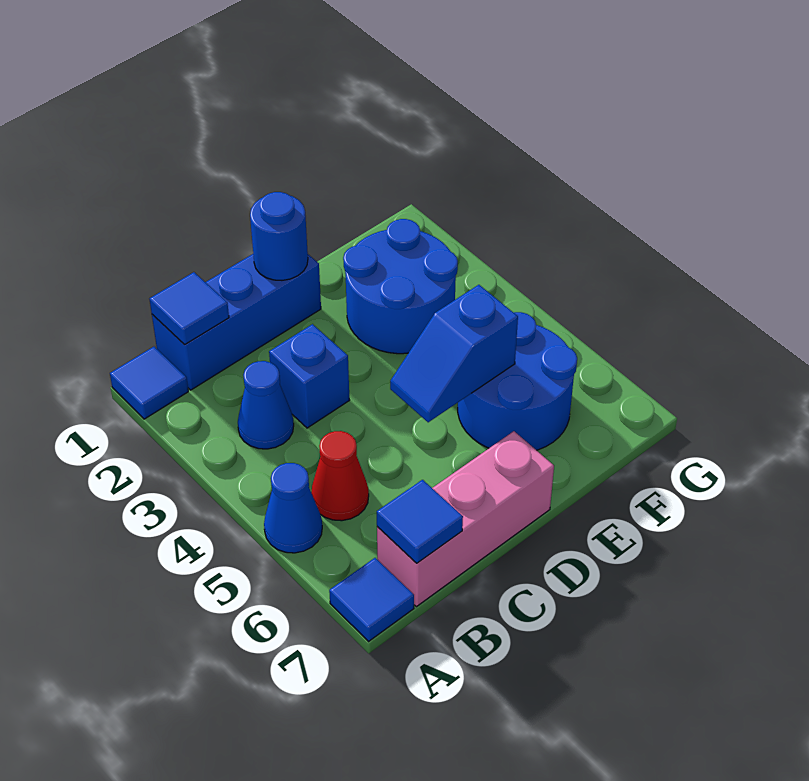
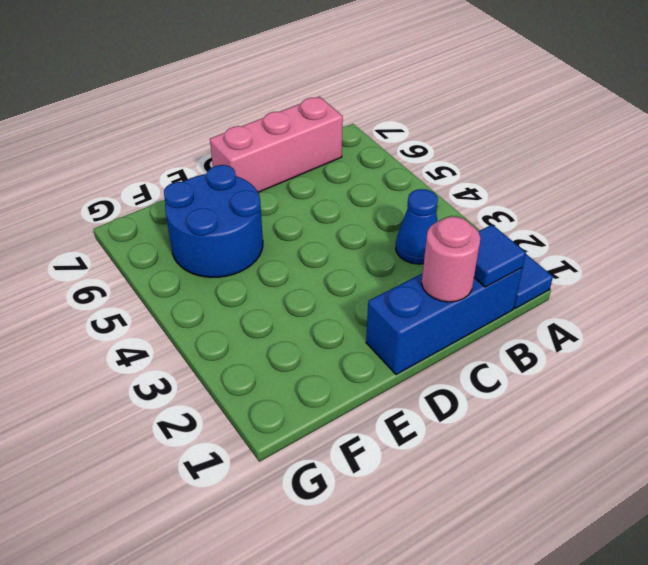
pink 1x1 round brick [422,217,480,302] -> none
none -> blue 1x1 cone [264,463,322,553]
none -> blue 1x1 tile [329,558,414,641]
none -> red 1x1 cone [311,431,369,521]

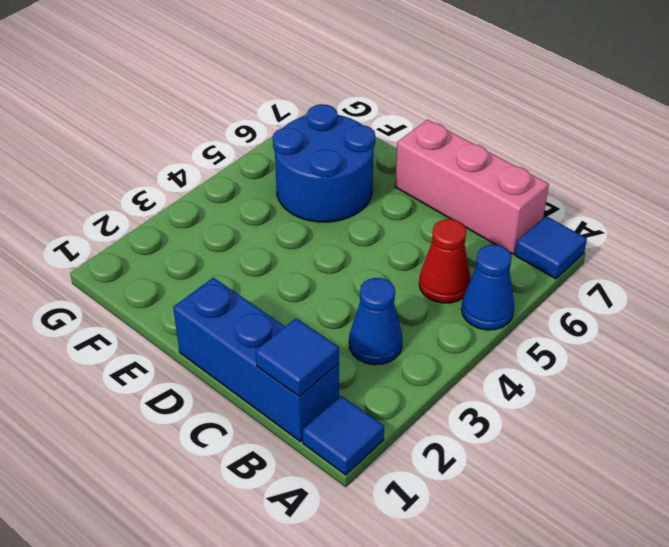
none -> blue 1x1 brick [269,324,349,428]
none -> blue 2x2 round brick [343,219,458,354]
none -> blue 1x1 tile [377,480,463,563]

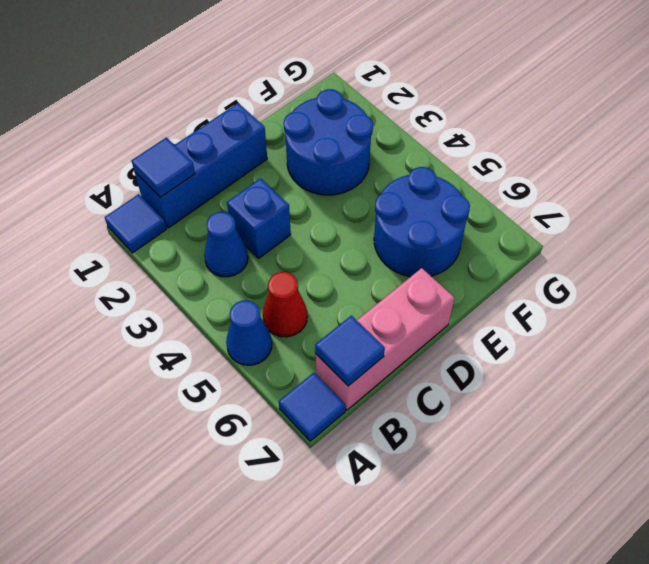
none -> blue 1x1 round brick [250,192,308,280]
none -> blue 1x2 slope [390,285,518,422]

